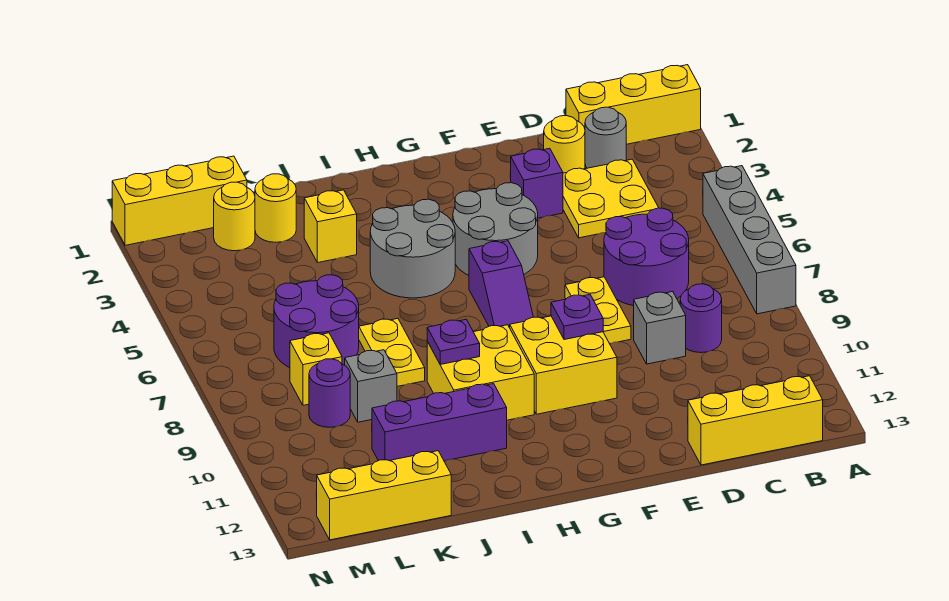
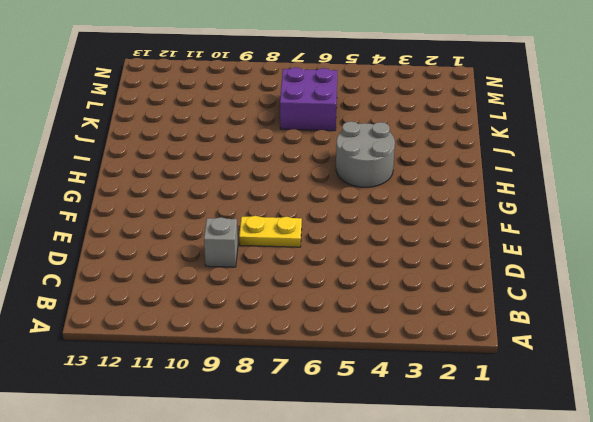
purple 2x2 brick [280,67,337,131] -> purple 2x2 round brick [274,275,359,368]
none -> yellow 1x3 brick [566,65,701,144]
none -> grey 1x4 brick [703,166,796,314]
none -> yellow 1x3 brick [688,376,823,465]

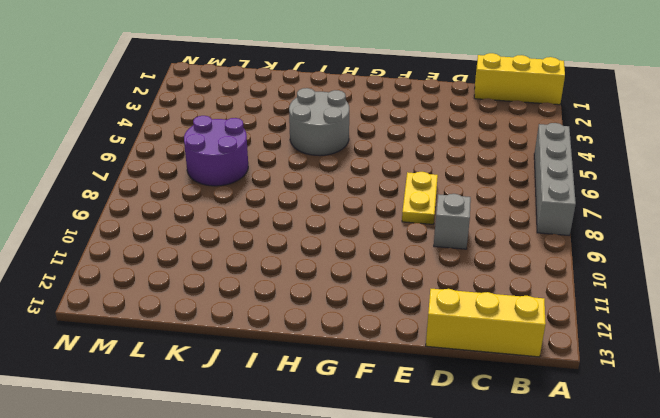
none -> grey 1x1 round brick [585,107,626,168]
none -> yellow 2x2 plate [563,159,659,238]
none -> purple 2x2 round brick [604,208,689,306]

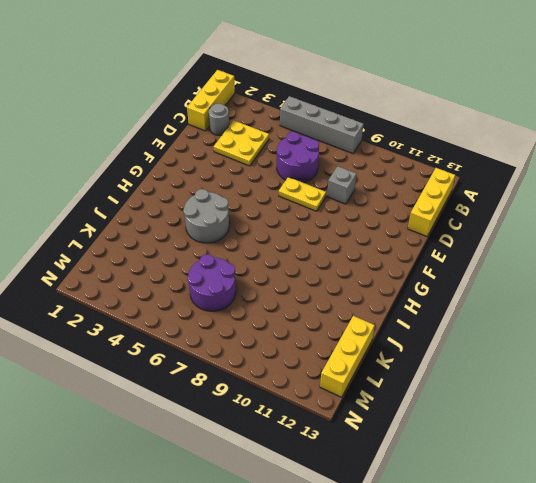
none -> purple 1x1 round brick [680,284,722,353]
none -> yellow 1x1 round brick [544,116,585,173]
none -> purple 1x1 brick [511,148,563,218]

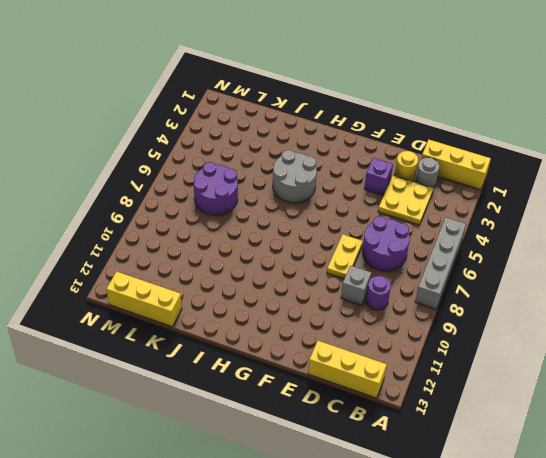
none -> grey 2x2 round brick [453,183,538,275]
none -> yellow 2x2 brick [510,316,617,414]
none -> purple 1x2 slope [469,241,533,328]

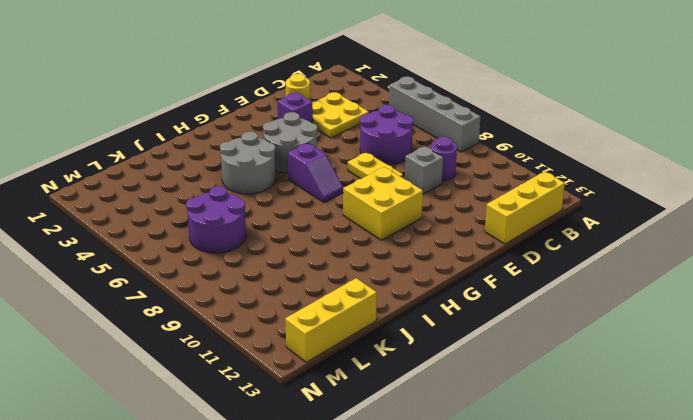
none -> yellow 1x3 brick [566,65,701,144]
none -> grey 1x1 round brick [585,107,626,168]
none -> yellow 2x2 brick [427,325,534,420]

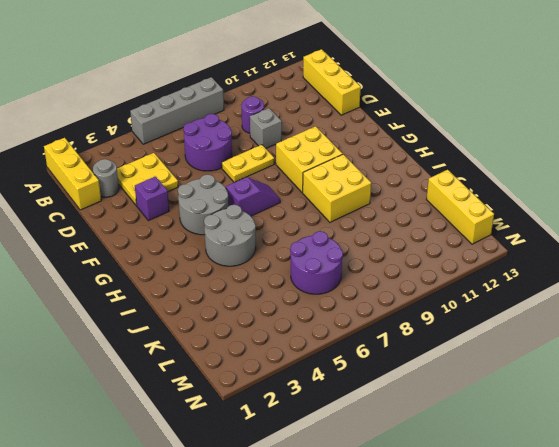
none -> yellow 1x1 round brick [544,116,585,173]
none -> purple 1x3 brick [372,384,507,461]
none -> yellow 1x1 brick [304,190,357,263]

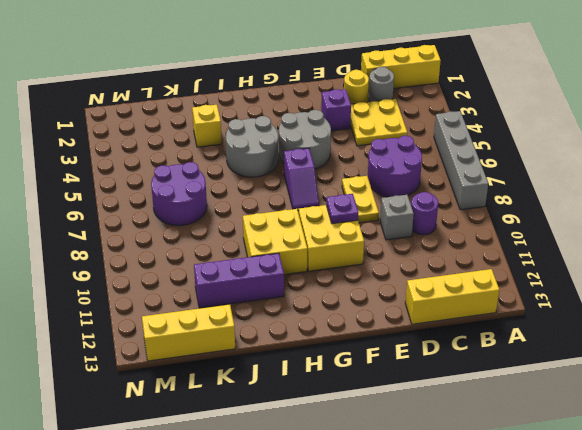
none -> yellow 1x2 plate [359,319,425,386]
none -> yellow 1x1 round brick [255,174,296,242]
none -> grey 1x1 brick [345,350,397,422]

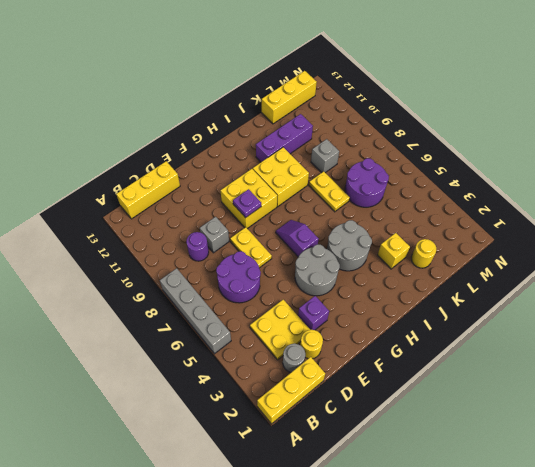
none -> yellow 1x3 brick [112,156,247,245]
none -> yellow 1x1 round brick [214,182,255,251]
none -> yellow 1x1 brick [290,333,342,405]

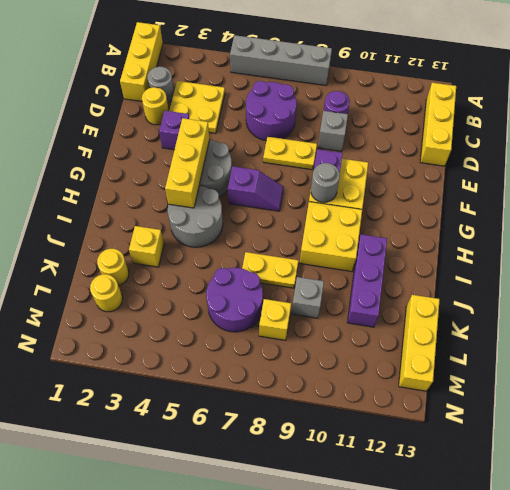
yellow 1x3 brick [165,118,210,208] -> yellow 1x3 brick moved to [112,156,247,245]
grey 1x1 round brick [311,163,340,202] -> none
none -> purple 1x1 round brick [309,359,350,427]
none -> purple 1x1 plate [427,319,480,364]

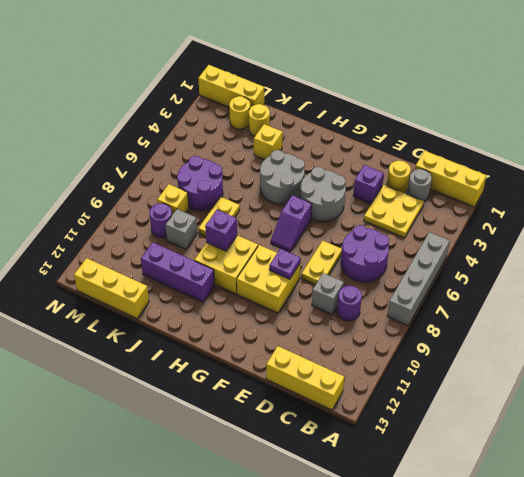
purple 1x1 brick [205,210,237,251] -> purple 1x1 plate [427,319,480,364]

